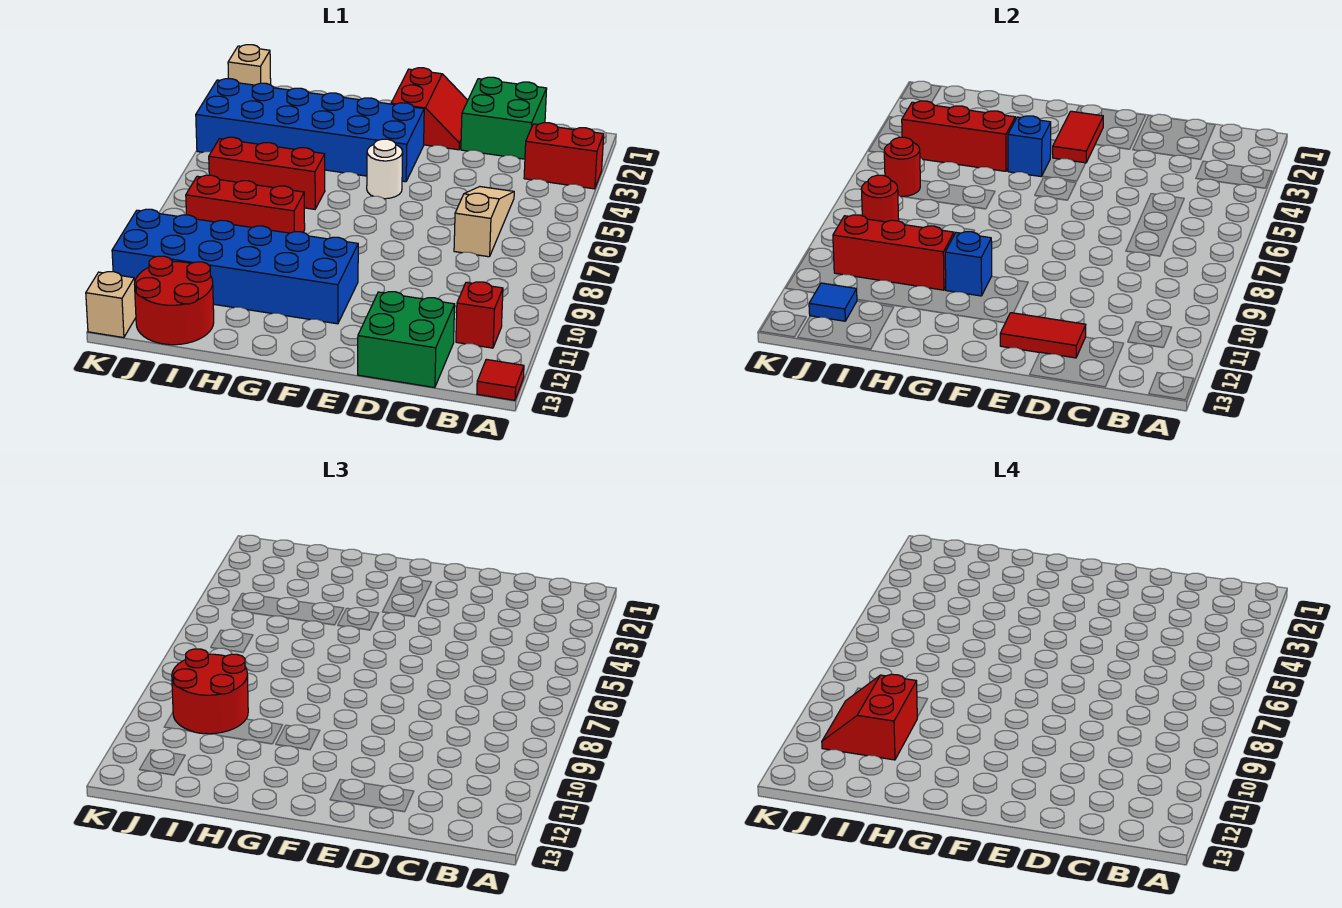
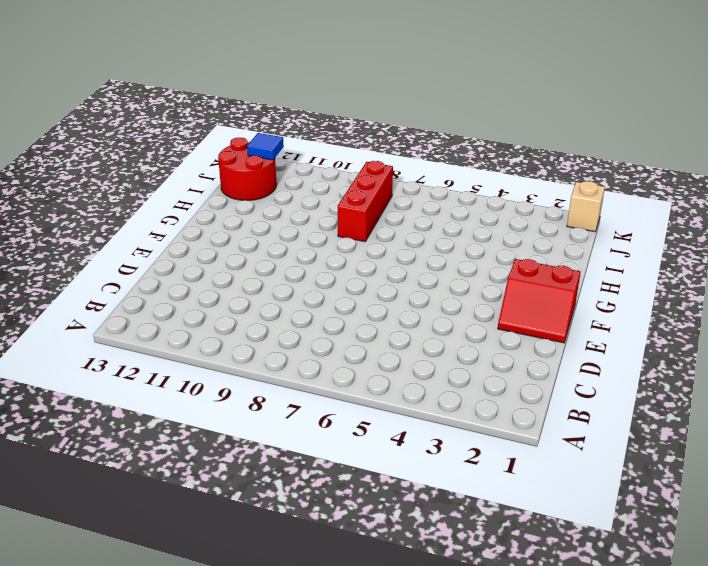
none -> red 1x2 brick [524,123,604,189]
none -> red 1x1 tile [477,359,524,400]
none -> red 1x1 brick [456,282,503,348]

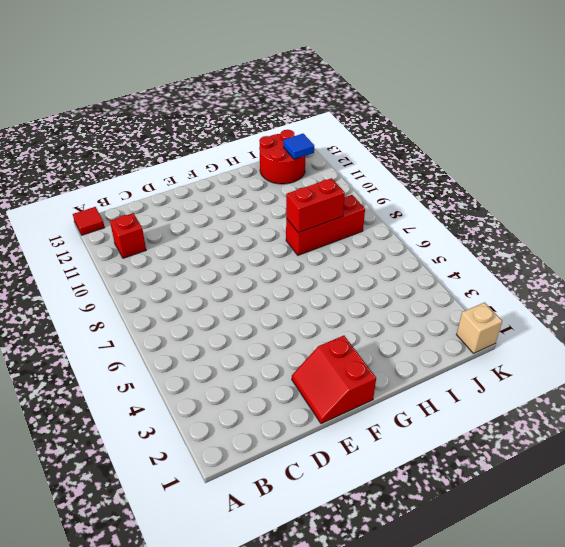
red 1x2 brick [286,178,345,233] -> red 1x2 brick moved to [524,123,604,189]
none -> green 2x2 brick [461,77,547,159]
none -> tan 1x3 slope [454,187,514,257]
none -> green 2x2 brick [358,292,455,388]

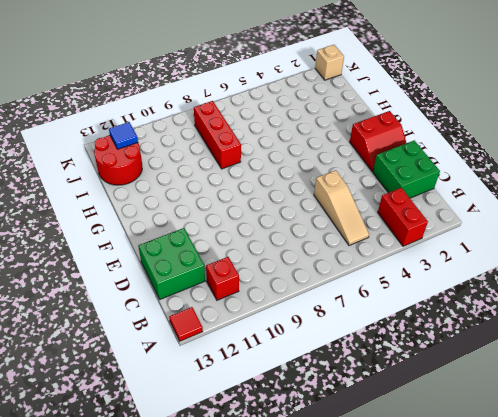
tan 1x3 slope [314,170,369,246] -> tan 1x3 slope turned to [454,187,514,257]
none -> blue 2x6 brick [196,79,424,182]
none -> white 1x1 round brick [367,139,403,199]
none -> blue 2x6 brick [112,209,358,324]

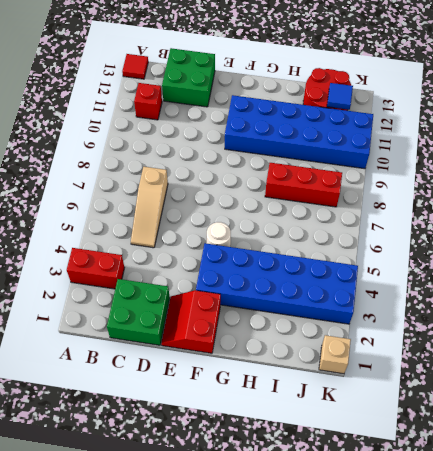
none -> red 1x3 brick [209,137,325,209]
none -> tan 1x1 brick [86,272,136,338]
none -> red 1x2 tile [1000,313,1086,358]

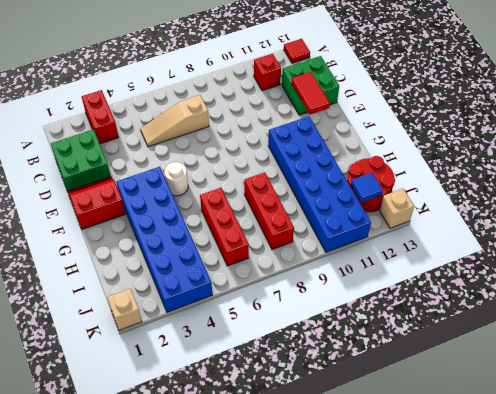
none -> red 1x2 tile [1053,111,1103,163]
none -> blue 1x1 brick [1008,116,1051,177]
none -> blue 1x1 brick [945,232,992,296]

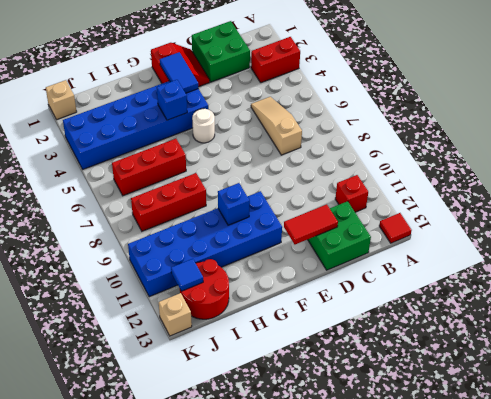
blue 1x2 tile [160,52,198,93] -> red 1x2 tile [1053,111,1103,163]
none -> red 1x3 brick [902,101,1015,171]
none -> red 1x3 brick [833,215,954,290]
none -> red 1x1 round brick [884,137,920,197]

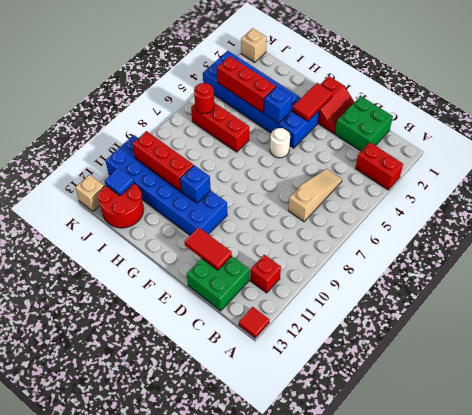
none -> red 1x3 brick [186,175,305,233]
none -> red 1x1 round brick [861,175,899,222]
none -> red 2x2 round brick [172,649,248,734]

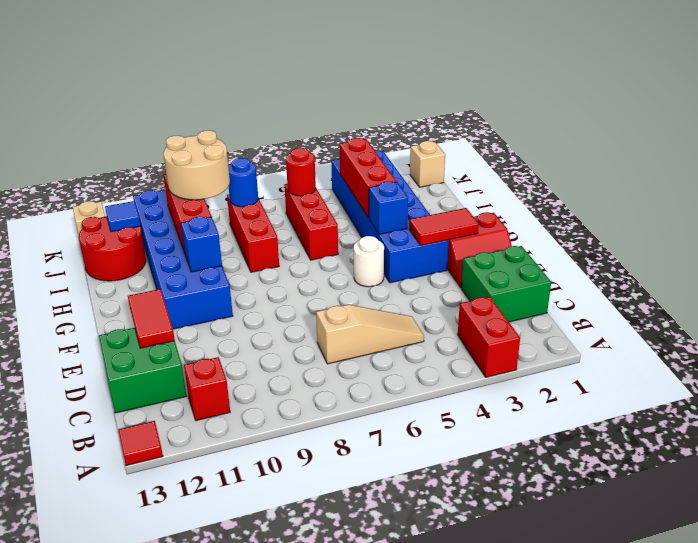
tan 2x2 round brick [164,130,230,200] -> red 2x2 round brick [172,649,248,734]
blue 1x1 round brick [228,158,258,207] -> red 1x1 round brick [861,175,899,222]
none -> red 2x2 slope [822,674,917,760]

